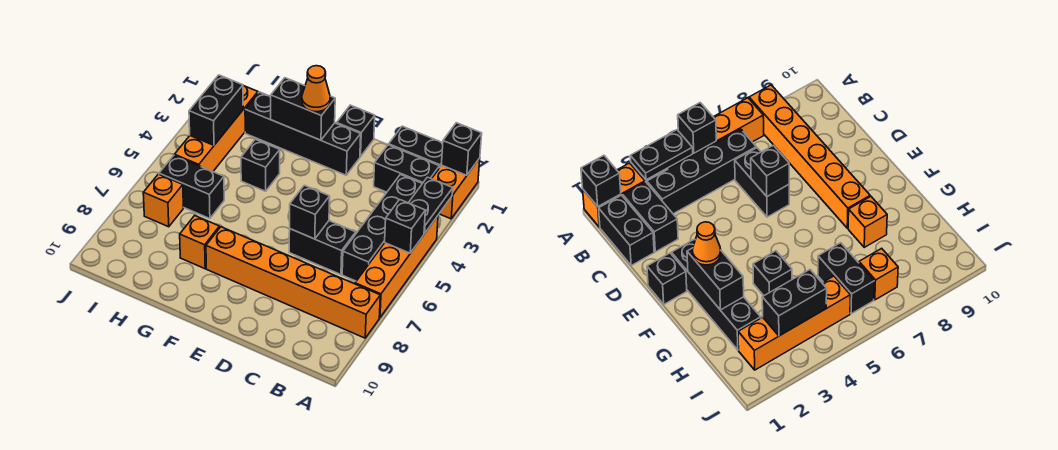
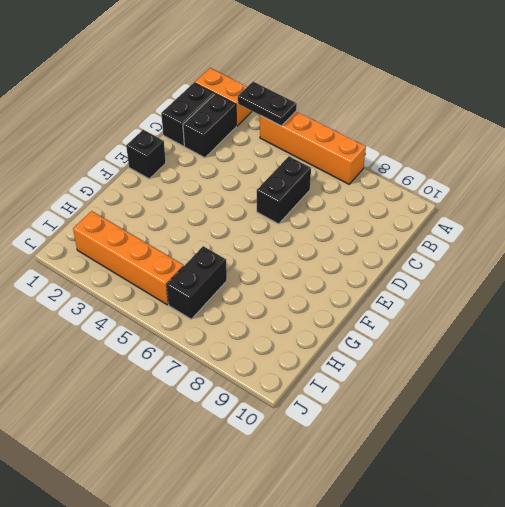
none -> orange 1x6 brick [206,227,380,338]
none -> black 1x4 brick [342,175,422,281]
none -> black 1x4 brick [245,92,361,175]

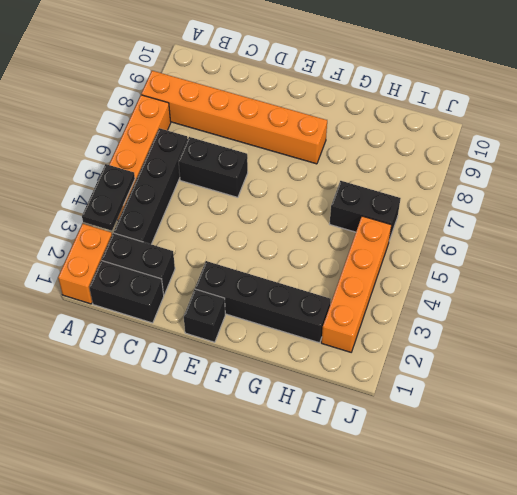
none -> black 1x1 brick [241,139,280,191]
none -> orange 1x1 brick [180,216,220,269]
none -> orange 1x1 brick [143,174,183,227]

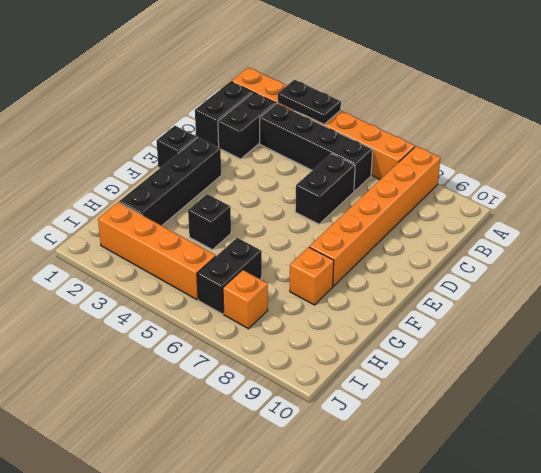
none -> black 1x1 brick [441,123,482,175]
none -> black 1x1 brick [385,199,425,253]
none -> black 1x1 brick [290,185,330,239]

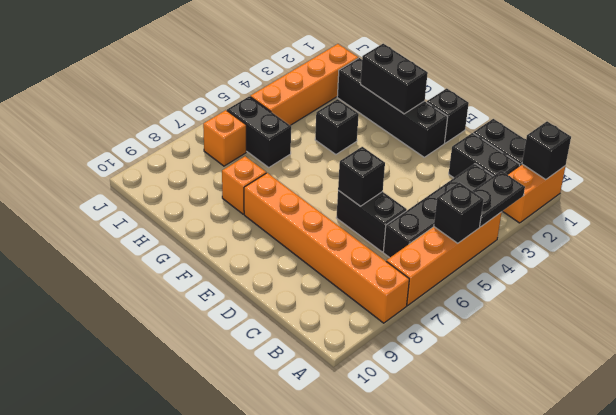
none -> black 1x2 brick [189,75,243,145]
none -> orange 1x1 cone [302,66,330,112]

